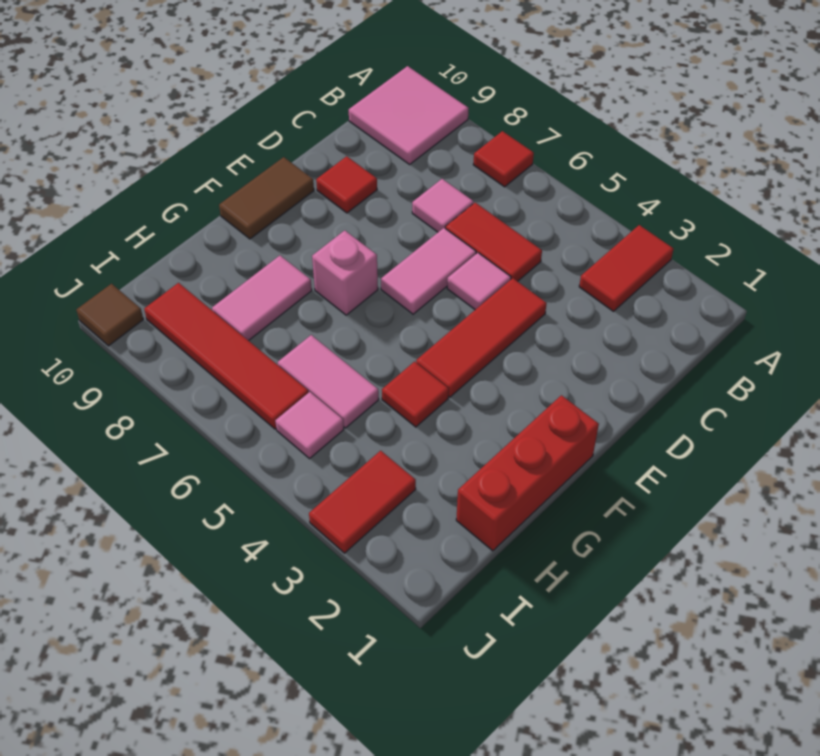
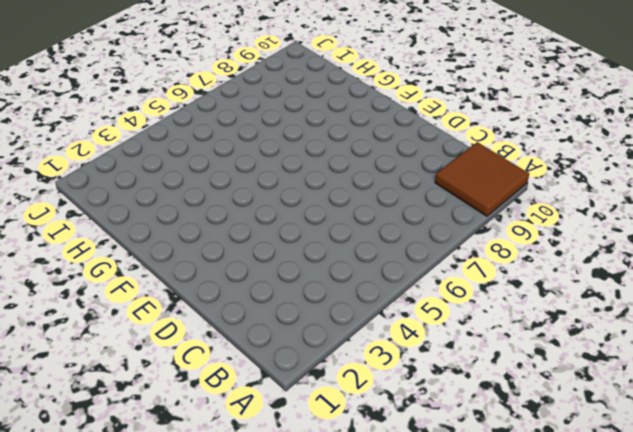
brown 2x2 tile [435,142,529,216] -> pink 2x2 tile [349,66,469,164]
none -> red 1x2 tile [579,225,674,311]
none -> red 1x1 tile [473,131,534,187]
none -> red 1x2 tile [445,203,542,281]

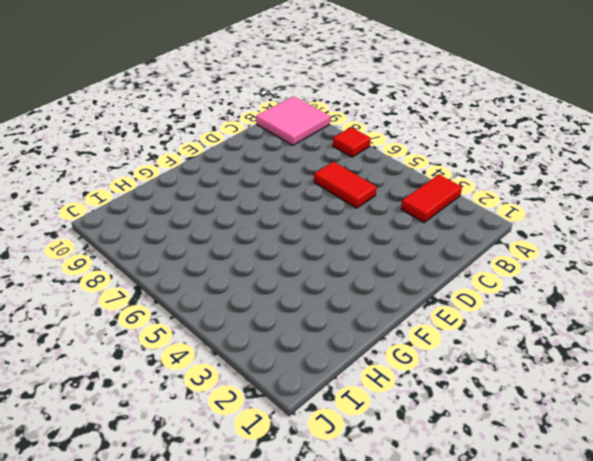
none -> pink 1x1 tile [412,179,474,232]
none -> red 1x3 tile [416,278,547,397]
none -> pink 1x1 tile [447,253,511,310]

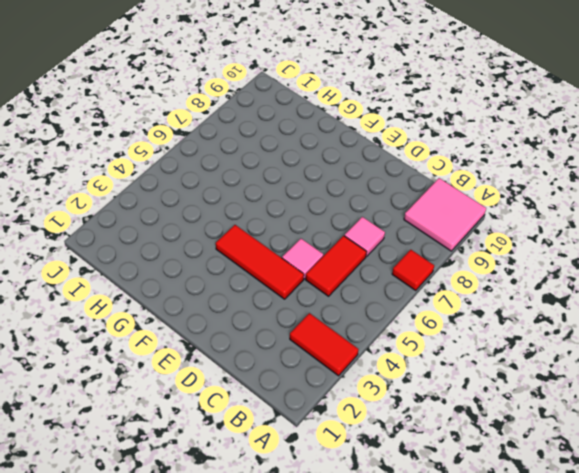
none -> pink 1x2 tile [381,228,476,314]
none -> red 1x1 tile [316,156,377,213]
none -> brown 1x2 tile [219,157,314,239]

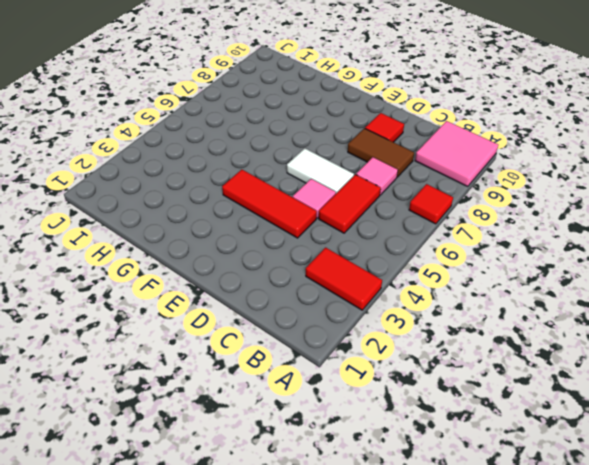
brown 1x2 tile [348,128,414,177] -> brown 1x2 tile moved to [219,157,314,239]
white 1x2 tile [287,148,354,193] -> pink 1x2 tile [381,228,476,314]
none -> red 1x3 brick [456,395,599,551]
none -> pink 1x1 brick [312,230,378,315]
none -> red 1x1 tile [382,362,449,427]

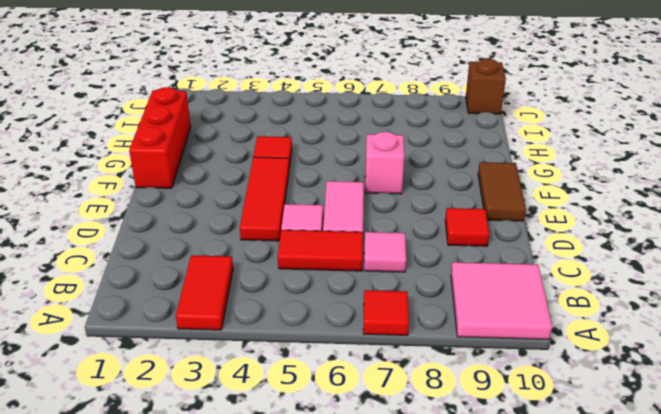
brown 1x1 brick [466,59,506,114] -> brown 1x1 tile [76,284,143,346]
none -> pink 1x2 tile [212,256,312,341]
none -> pink 1x2 tile [278,335,379,428]
none -> red 1x2 tile [309,451,416,553]

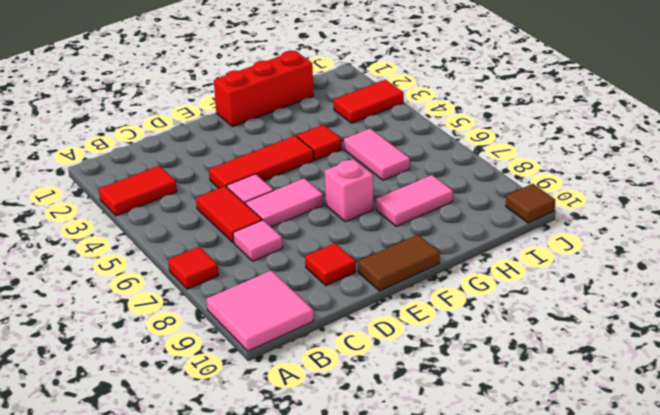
none -> pink 1x1 tile [275,392,344,459]
none -> red 1x4 tile [144,283,308,429]

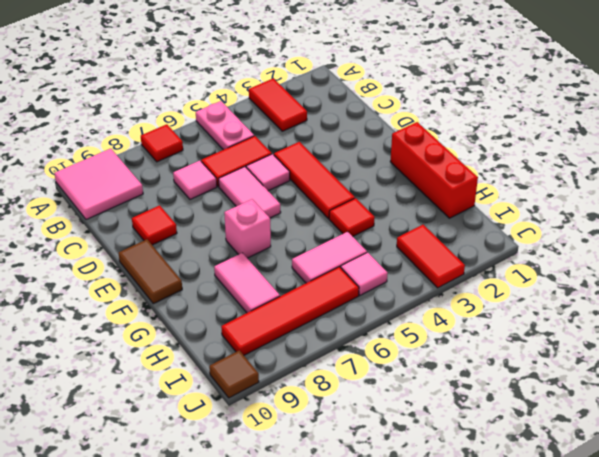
pink 1x2 plate [196,101,254,150] -> none

